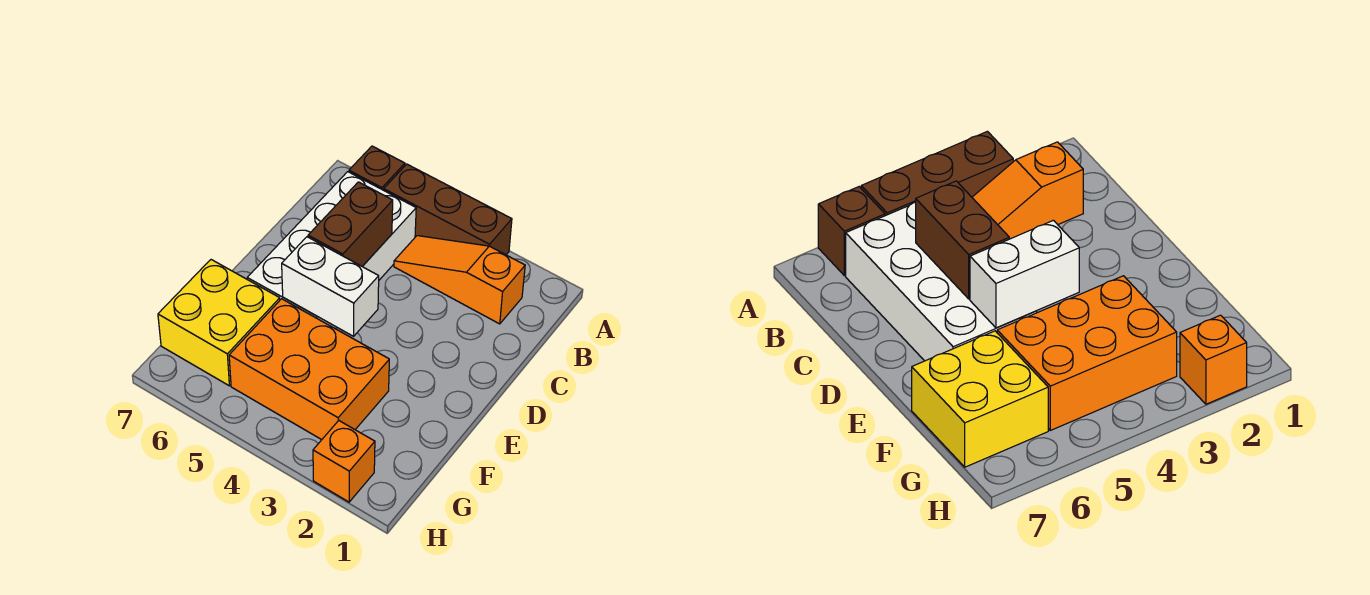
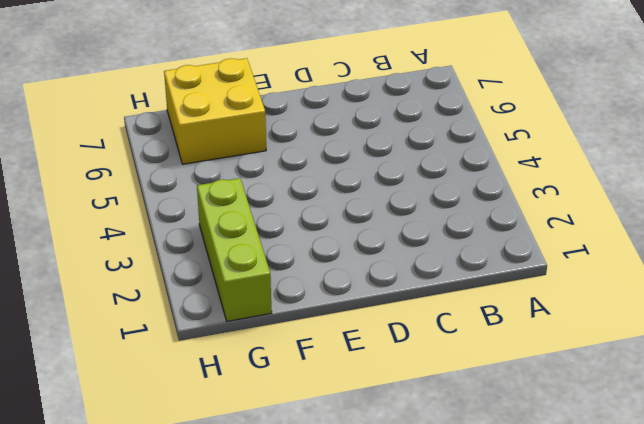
lime 1x3 brick [197,178,272,321] -> orange 2x3 brick [229,299,389,440]
none -> brown 1x3 brick [384,164,512,255]
none -> brown 1x1 brick [349,146,405,190]

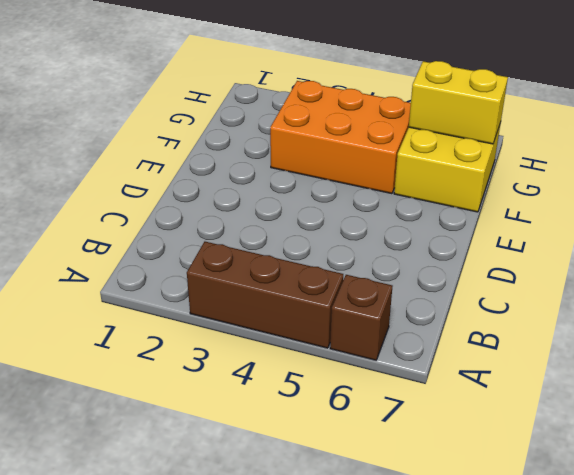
yellow 1x2 brick [409,61,508,144] -> none
none -> orange 1x3 slope [394,236,525,324]
none -> white 2x4 brick [247,172,416,329]

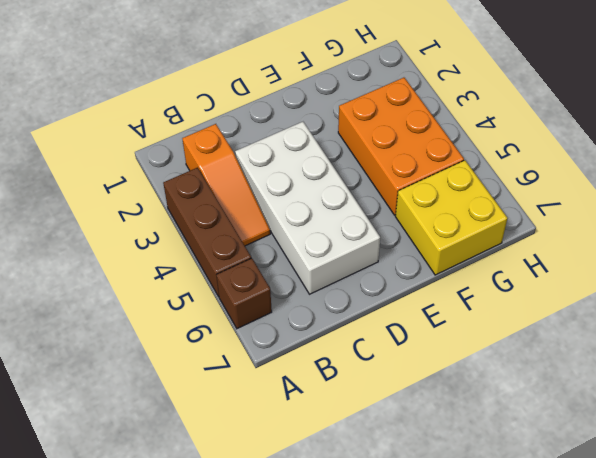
white 2x4 brick [235,122,380,294] -> white 2x4 brick turned to [247,172,416,329]
none -> orange 1x1 brick [313,421,375,502]
none -> brown 1x2 brick [308,182,393,267]

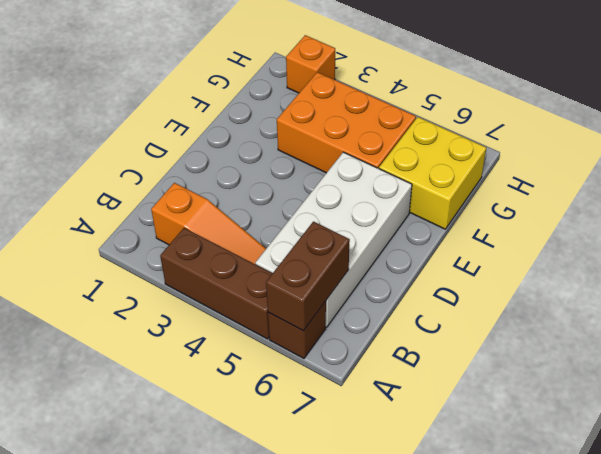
brown 1x2 brick [266,222,350,331] -> brown 1x2 brick moved to [308,182,393,267]
none -> white 1x2 brick [282,237,379,336]

